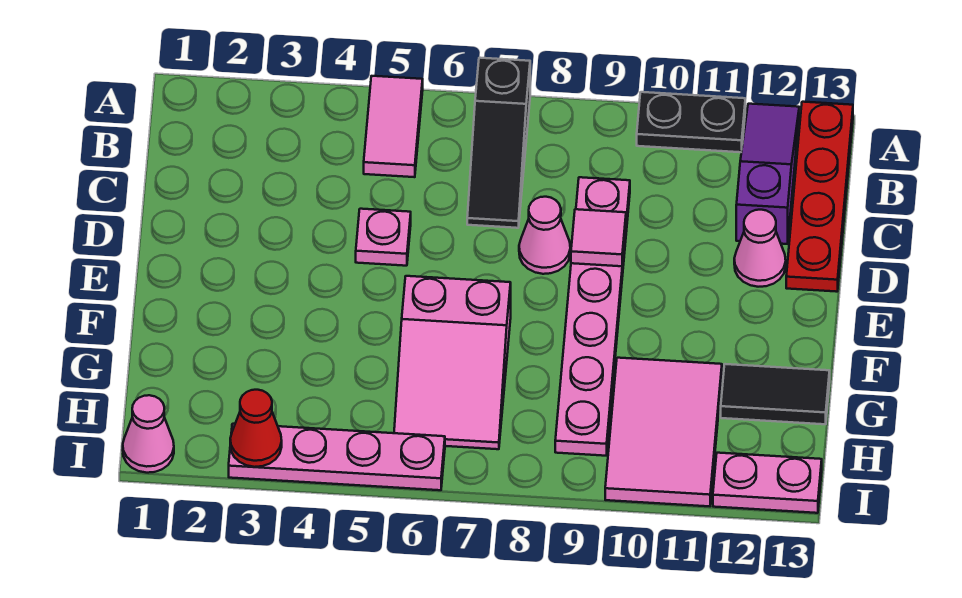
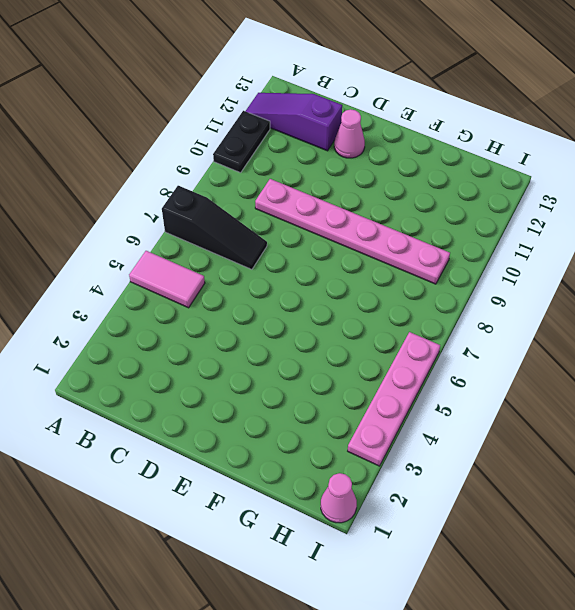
none -> red 1x4 plate [786,102,853,292]
none -> pink 1x1 plate [356,209,411,266]
none -> pink 1x1 cone [519,197,570,274]

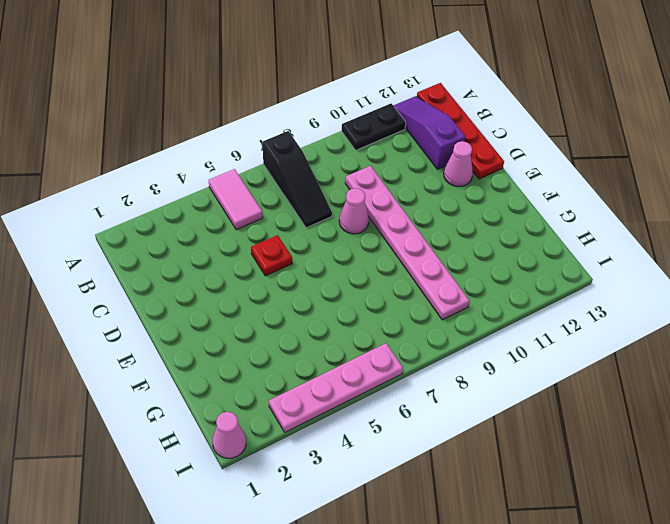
red 1x1 plate [251,235,292,276] -> pink 1x1 plate [356,209,411,266]
none -> pink 2x3 slope [394,276,511,449]
none -> pink 2x3 tile [605,358,722,506]
none -> black 1x2 tile [721,364,830,424]

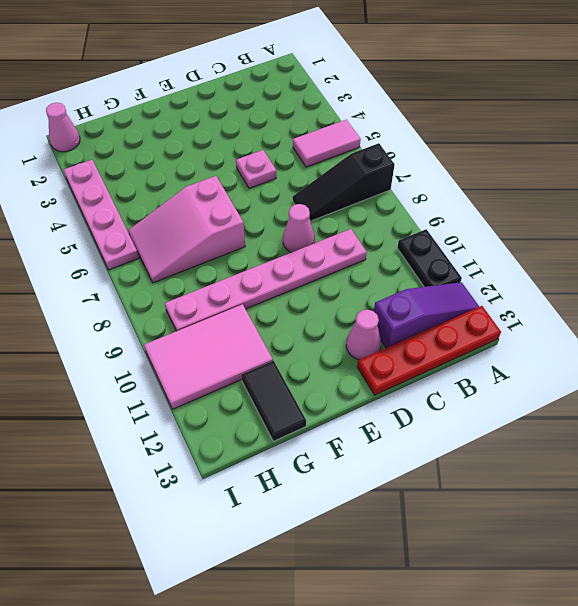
none -> pink 1x2 plate [713,453,822,513]
none -> pink 1x1 tile [571,209,626,266]
none -> red 1x1 cone [230,390,282,467]

